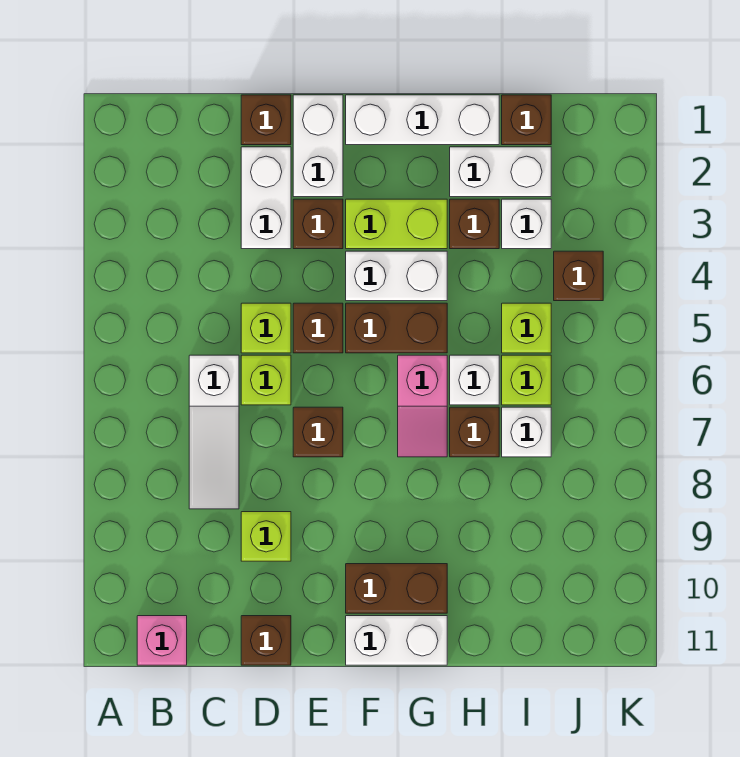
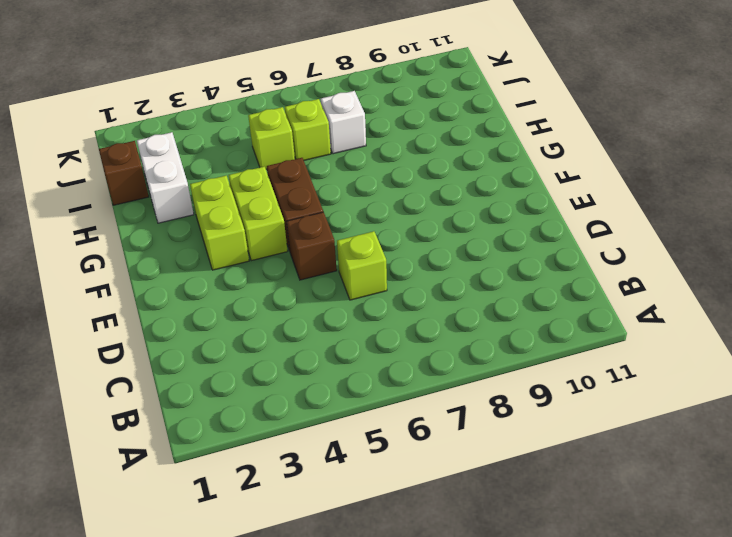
lime 1x2 brick [229,167,288,261] -> white 1x2 brick [346,251,447,301]
none -> pink 1x1 brick [137,616,187,665]
none -> white 1x3 slope [189,355,239,509]
none -> brown 1x1 brick [241,95,291,145]

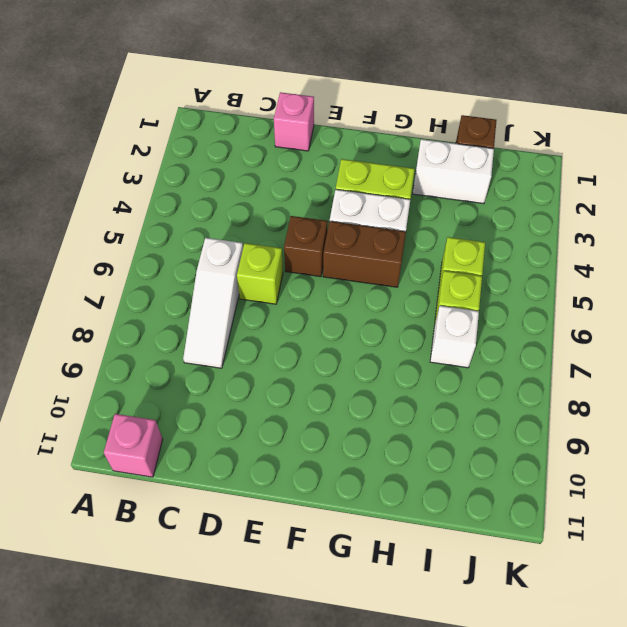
pink 1x1 brick [274,92,314,151] -> brown 1x1 brick [241,95,291,145]
none -> white 1x2 brick [241,147,291,249]
none -> lime 1x1 brick [241,303,291,353]
none -> lime 1x1 brick [241,512,291,561]

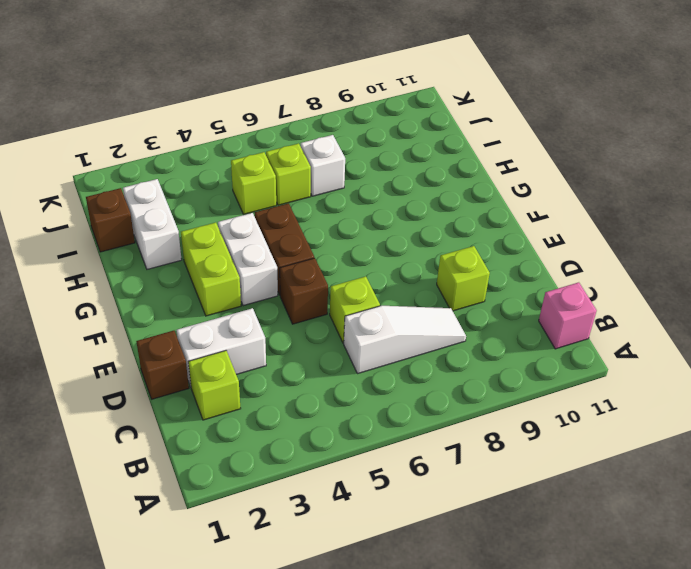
lime 1x1 brick [188,351,241,420] -> lime 1x1 brick moved to [241,303,291,353]
none -> brown 1x1 brick [241,616,291,665]
none -> white 1x2 brick [293,95,343,197]
none -> brown 1x1 brick [293,199,343,249]

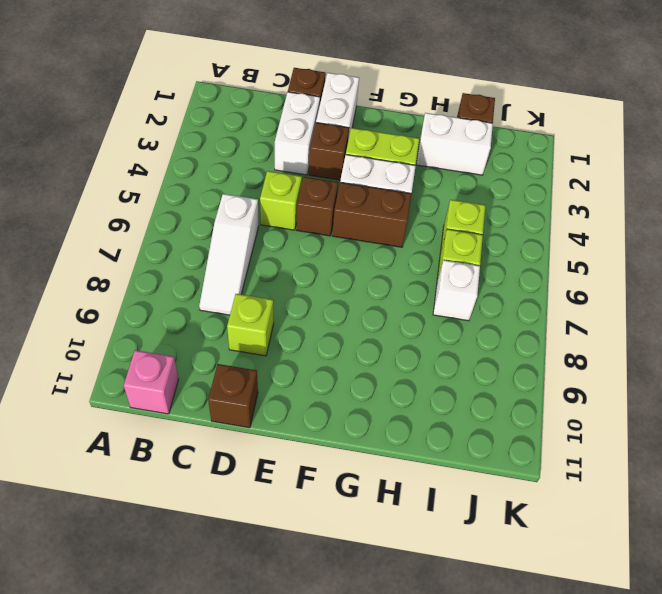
none -> lime 1x1 brick [241,355,291,405]
none -> brown 1x1 brick [293,407,343,457]
none -> white 1x3 brick [346,95,499,145]

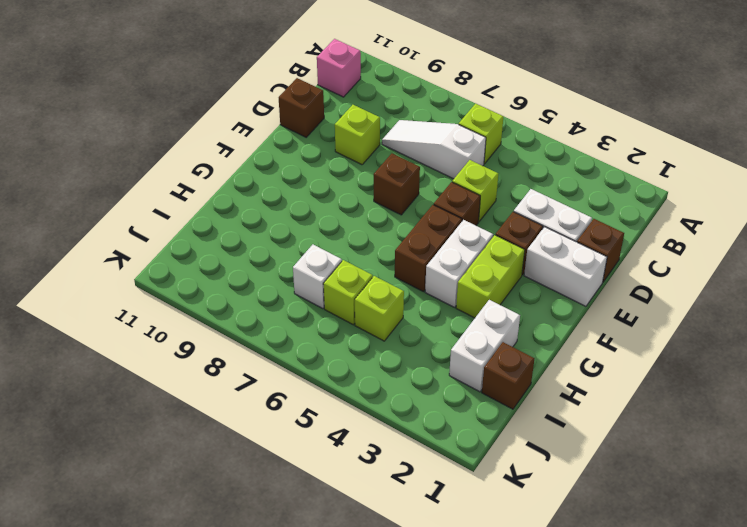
lime 1x1 brick [459,103,503,164] -> lime 1x1 brick moved to [241,355,291,405]
none -> white 1x3 brick [346,95,499,145]
none -> brown 1x2 brick [346,564,447,613]
none -> white 1x2 brick [346,616,447,665]

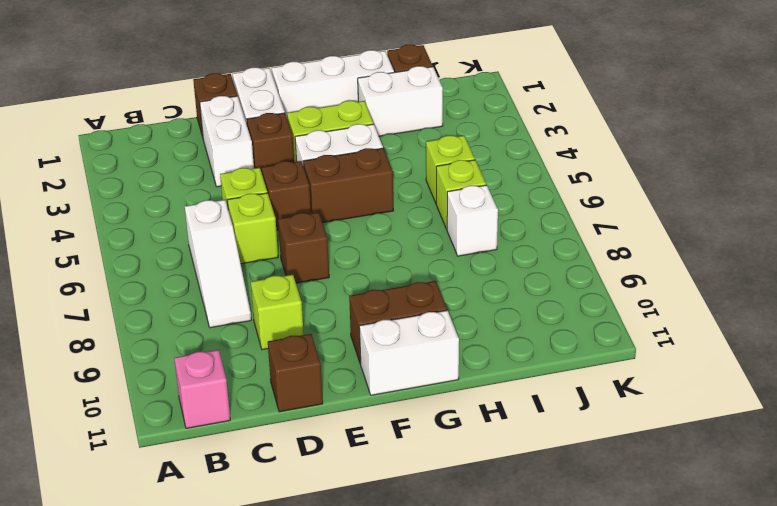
none -> pink 1x2 slope [398,355,447,457]
none -> brown 1x1 brick [450,199,499,249]
none -> white 1x1 brick [450,355,499,405]

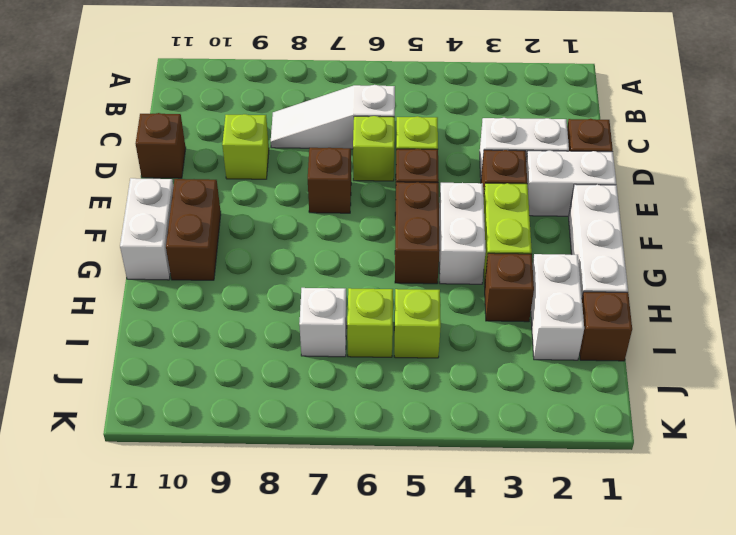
none -> pink 1x1 brick [137,616,187,665]
none -> pink 1x2 slope [398,355,447,457]
none -> white 1x1 brick [450,355,499,405]

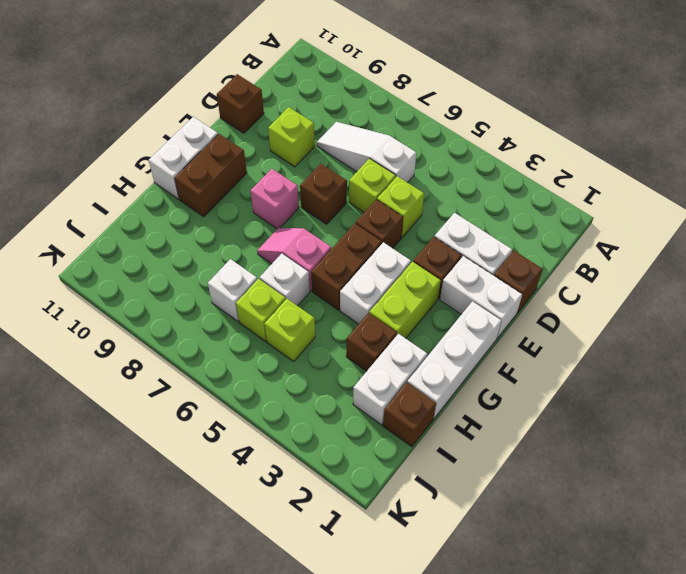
pink 1x1 brick [251,169,299,229] -> pink 1x1 brick moved to [137,616,187,665]
none -> brown 1x1 brick [450,407,499,457]
none -> white 1x1 brick [502,199,551,249]
none -> brown 1x1 brick [554,251,603,301]

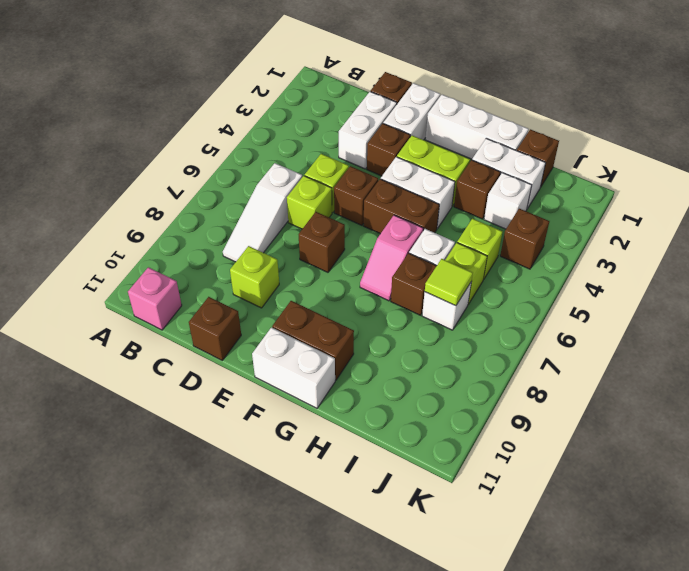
lime 1x1 tile [425,259,473,306] -> none

